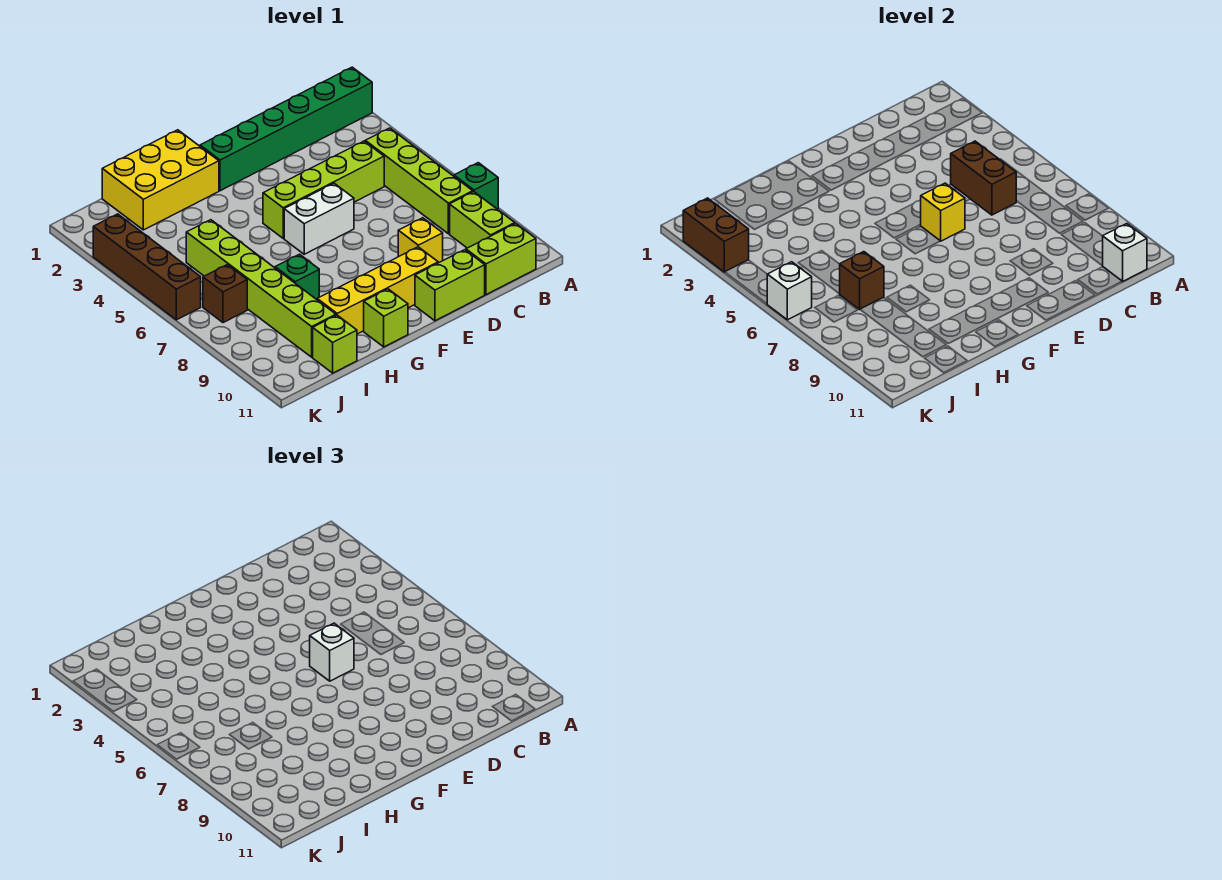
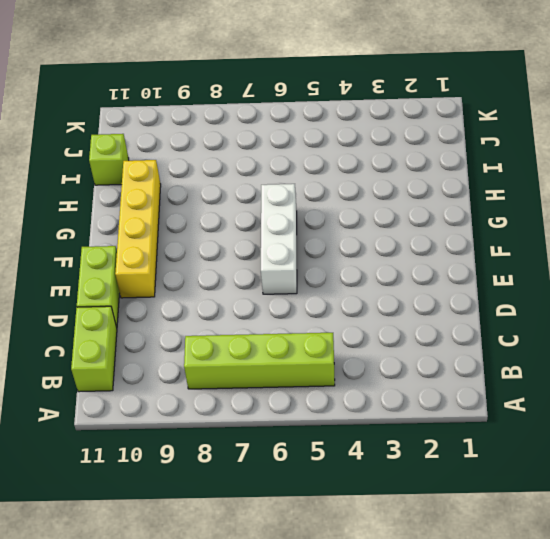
white 1x3 brick [261,184,297,294] -> white 1x2 brick [284,183,354,254]
none -> green 1x6 brick [200,67,372,191]
none -> green 1x1 brick [454,163,498,209]
none -> lime 1x2 brick [450,192,515,248]

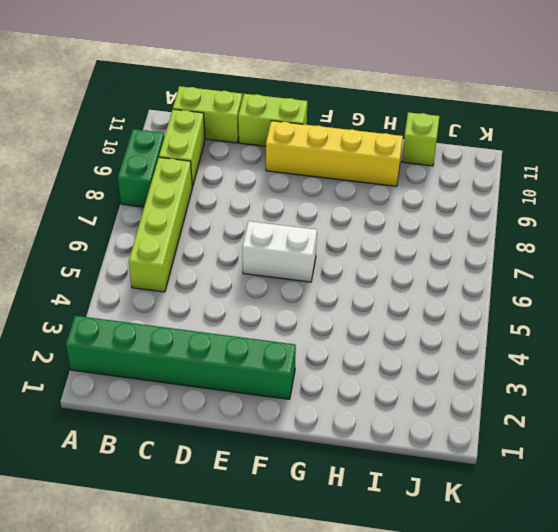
green 1x2 brick [118,129,164,207] -> green 1x1 brick [454,163,498,209]
none -> lime 1x4 brick [263,141,384,238]
none -> yellow 1x1 brick [398,218,443,263]
none -> yellow 2x3 brick [102,130,219,230]

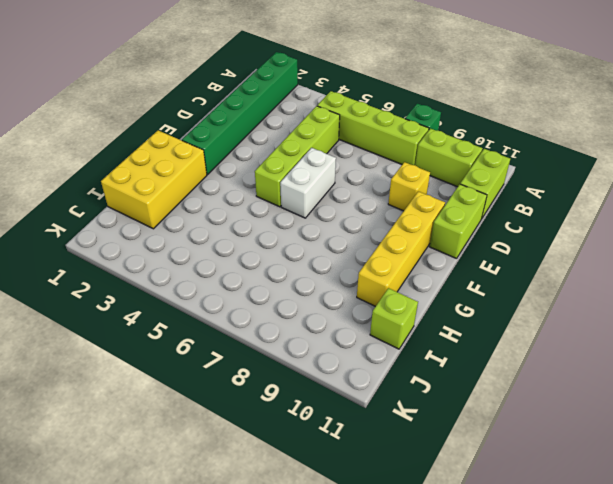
none -> lime 1x1 brick [364,289,408,347]
none -> green 1x1 brick [275,254,319,299]
none -> lime 1x6 brick [186,220,336,357]

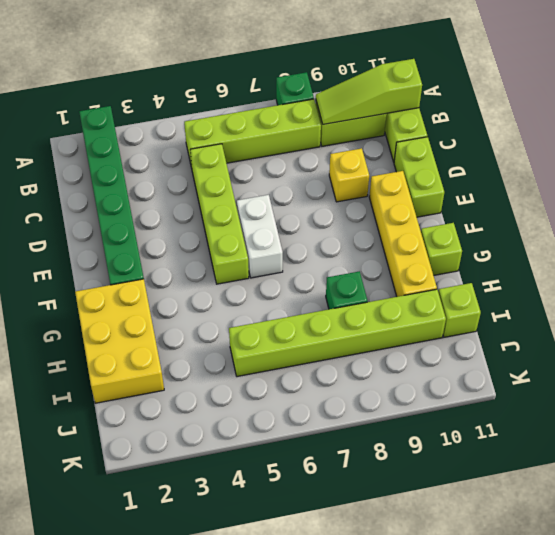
lime 1x3 slope [316,59,422,124] -> white 1x1 brick [1103,224,1147,281]
none -> brown 1x1 brick [203,265,247,323]
none -> brown 1x4 brick [93,214,201,320]
none -> brown 1x2 brick [951,141,1016,215]

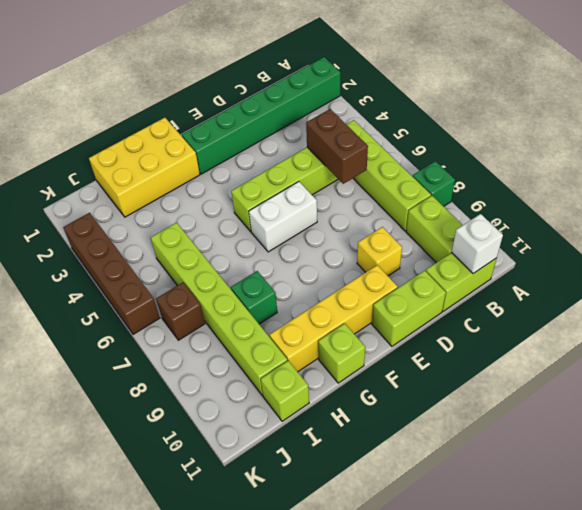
none -> yellow 1x1 brick [920,183,965,241]
none -> brown 1x1 brick [840,252,884,309]
none -> brown 1x2 brick [683,198,749,272]

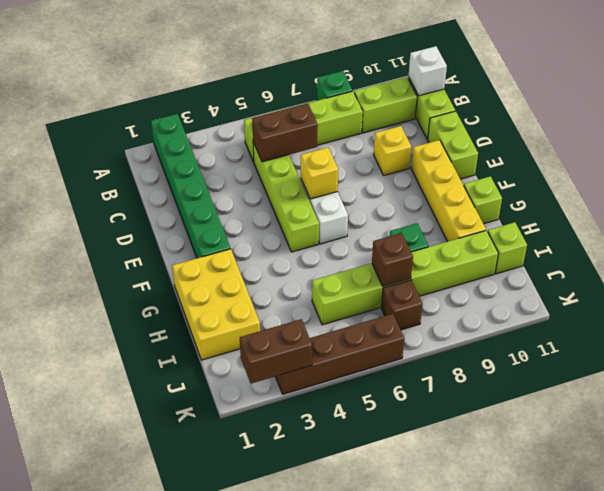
none -> white 1x1 brick [767,262,812,320]
none -> white 1x1 brick [310,623,354,681]

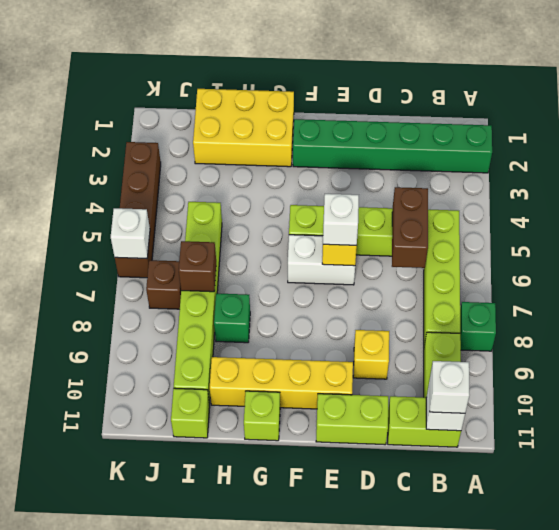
white 1x1 brick [430,361,469,413] -> none
none -> brown 1x2 brick [683,198,749,272]

